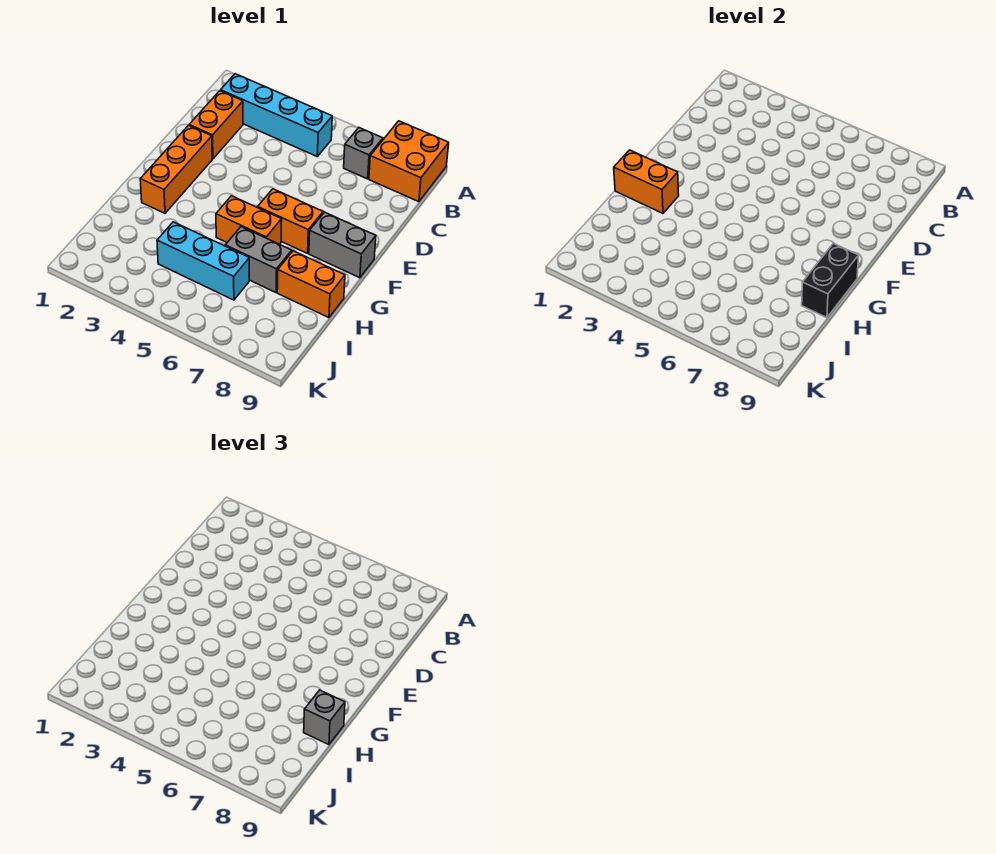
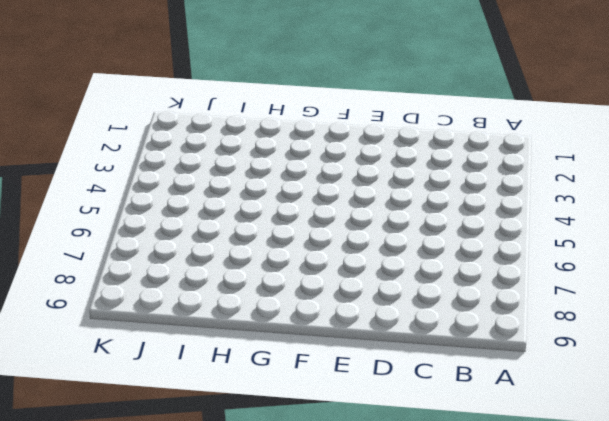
none -> orange 2x2 brick [369,121,449,202]
none -> cyan 1x4 brick [221,74,332,156]
none -> grey 1x1 brick [344,128,383,179]

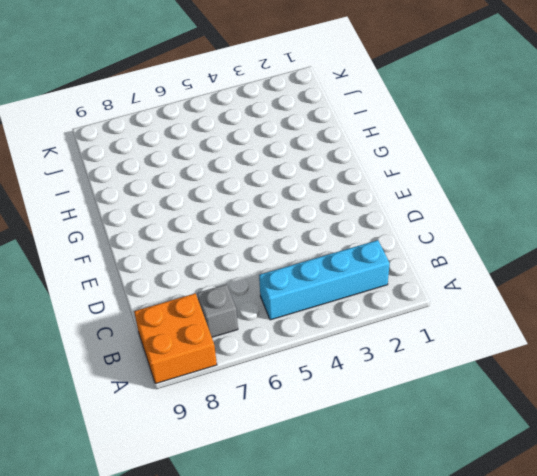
none -> orange 1x2 brick [189,91,243,159]
none -> orange 1x3 brick [140,125,212,213]
none -> orange 1x2 brick [258,189,323,253]

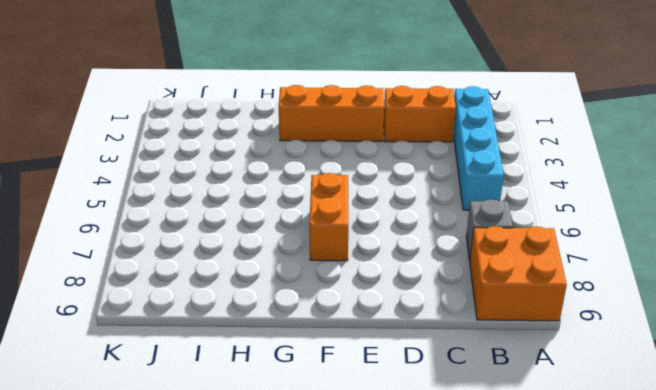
none -> grey 1x2 brick [309,212,376,278]
none -> orange 1x2 brick [216,196,282,244]
none -> grey 1x2 brick [225,227,292,292]

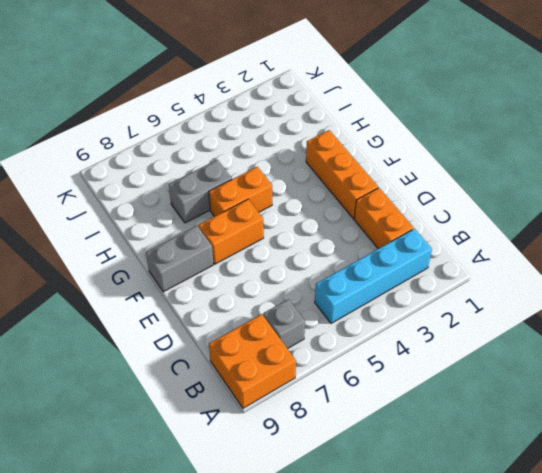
none -> orange 1x2 brick [277,251,345,318]
none -> cyan 1x3 brick [157,222,249,300]
none -> orange 1x2 brick [614,150,679,213]

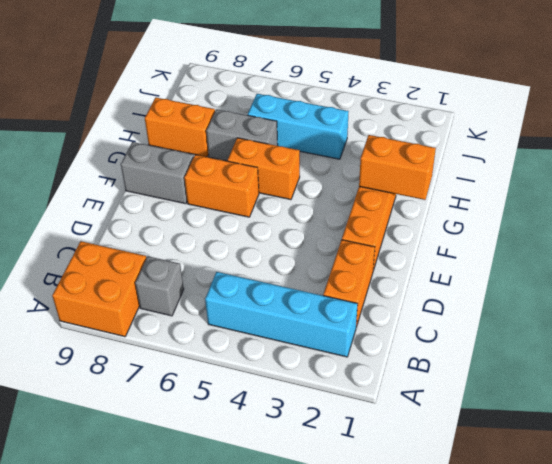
none -> black 1x2 brick [802,243,859,318]
none -> grey 1x1 brick [304,690,345,745]

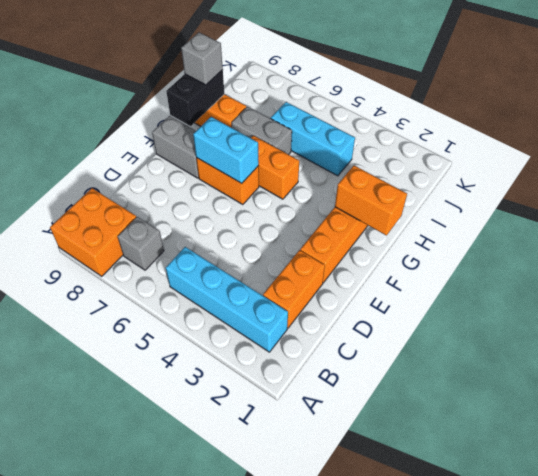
cyan 1x2 brick [193,117,259,183] -> none

